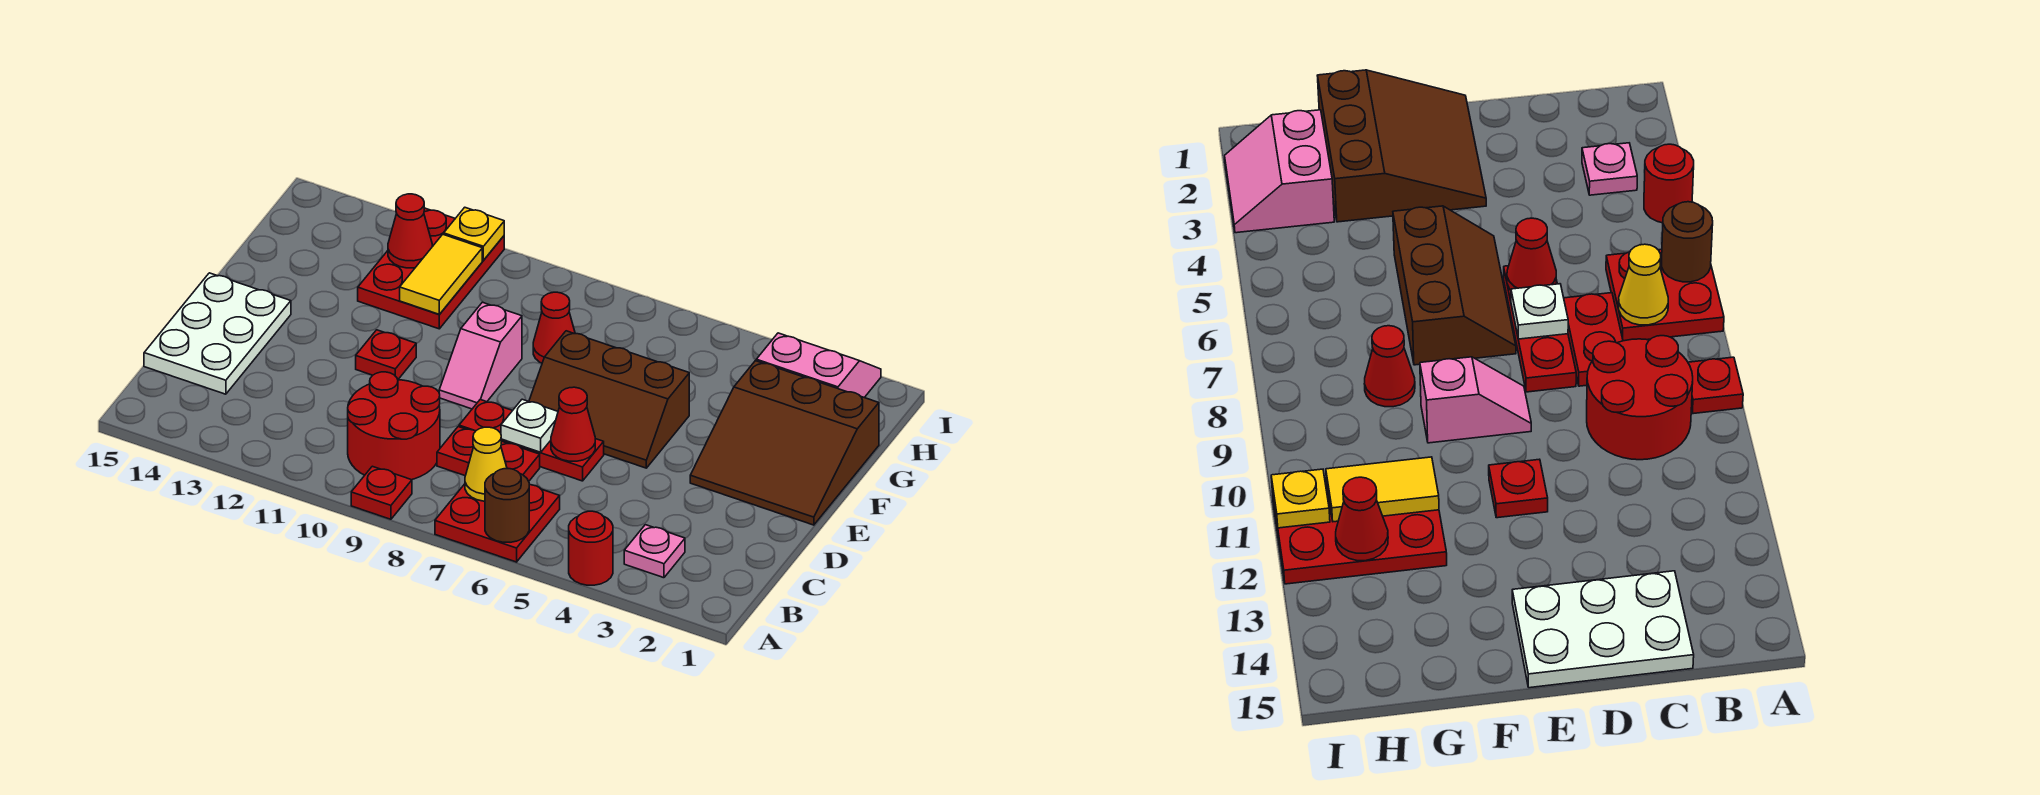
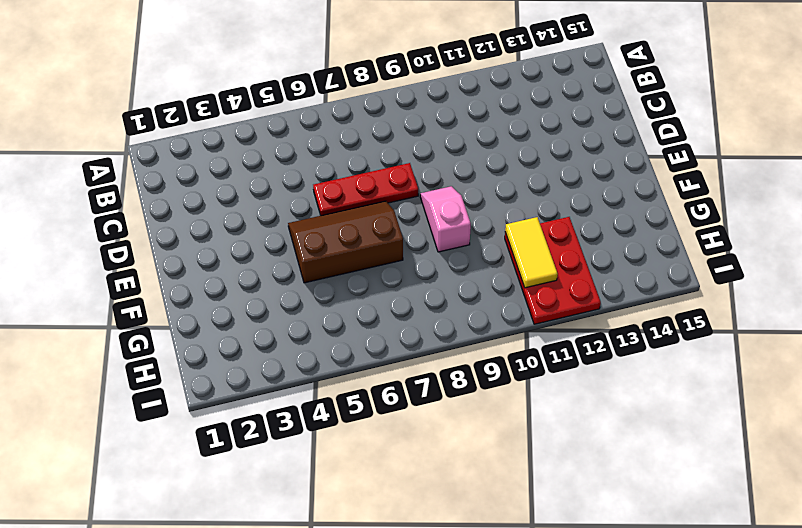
none -> red 1x1 round brick [569,511,613,585]
none -> red 2x2 plate [435,484,560,562]
none -> red 1x1 plate [351,466,412,519]

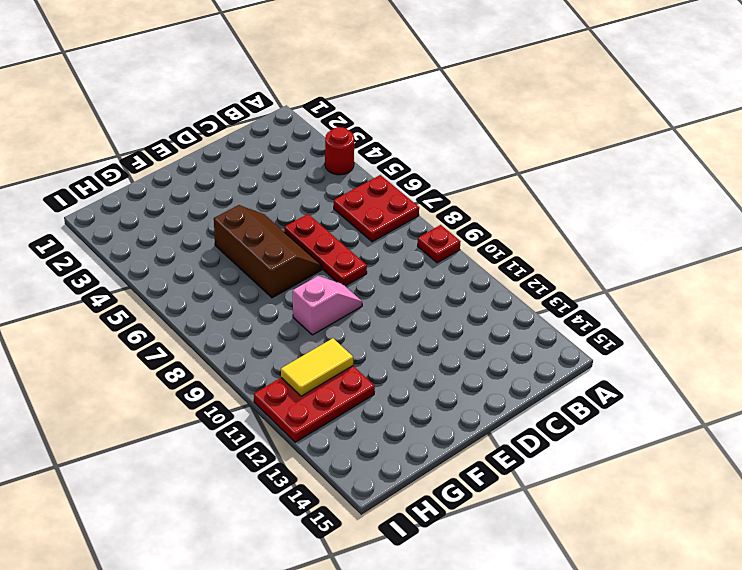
none -> pink 1x1 plate [624,525,685,578]
none -> red 2x2 round brick [348,372,440,480]
none -> red 1x2 plate [437,427,540,481]

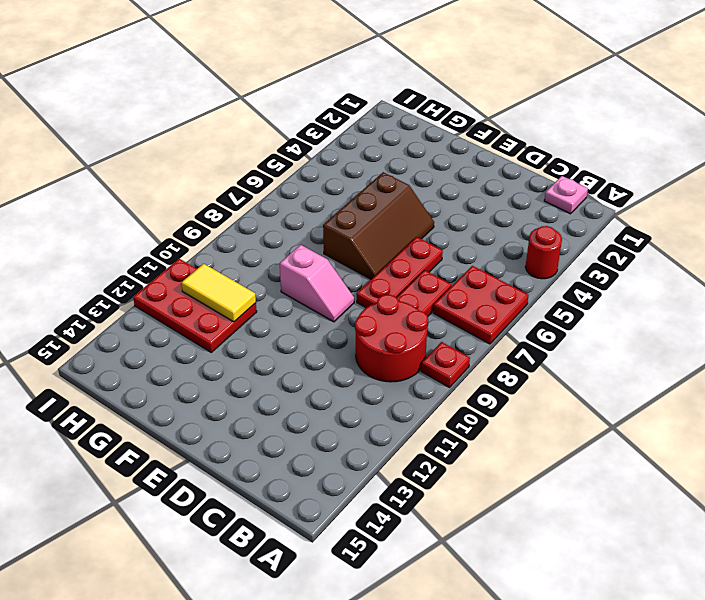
pink 1x1 plate [544,176,588,214] -> pink 1x1 plate moved to [624,525,685,578]
none -> white 2x3 plate [144,273,291,394]
none -> brown 3x3 slope [690,361,879,525]
none -> red 1x1 plate [356,330,416,379]

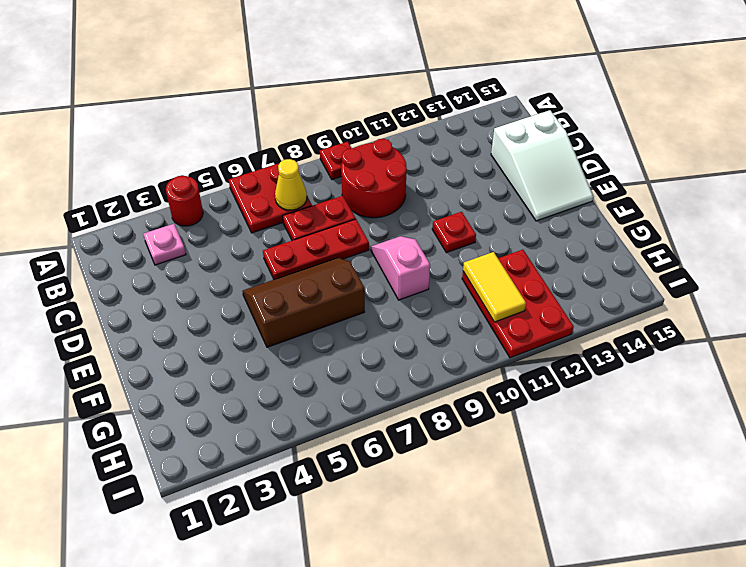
white 2x3 slope [491,110,593,221] -> white 2x3 plate [144,273,291,394]
none -> brown 3x3 slope [690,361,879,525]
none -> red 1x1 cone [533,292,575,363]
none -> pink 2x2 slope [756,333,881,398]

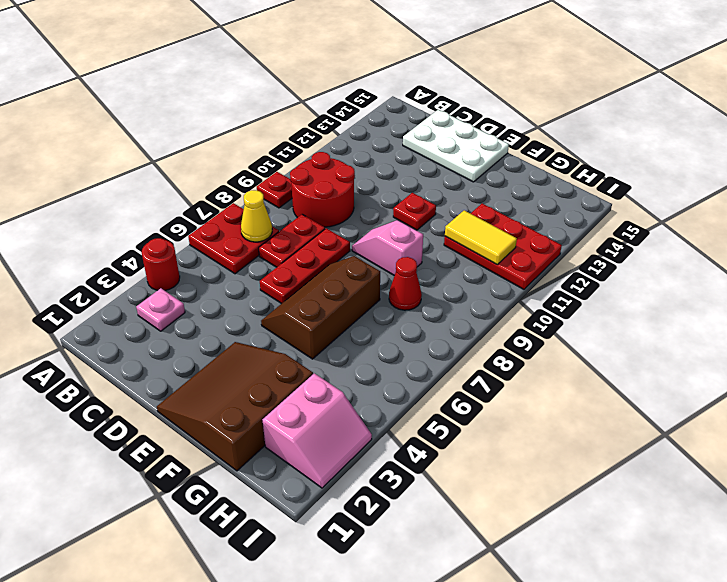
none -> brown 1x1 round brick [485,469,529,542]
none -> red 1x1 cone [551,387,595,461]
none -> white 1x1 plate [501,399,558,452]

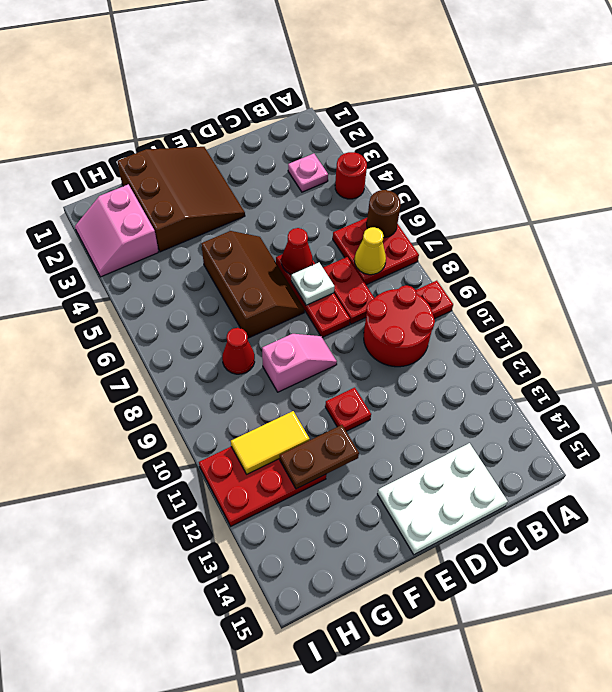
brown 1x2 plate [280,425,359,489] -> none
none -> red 1x1 cone [388,194,432,268]
none -> yellow 1x1 plate [444,207,504,260]

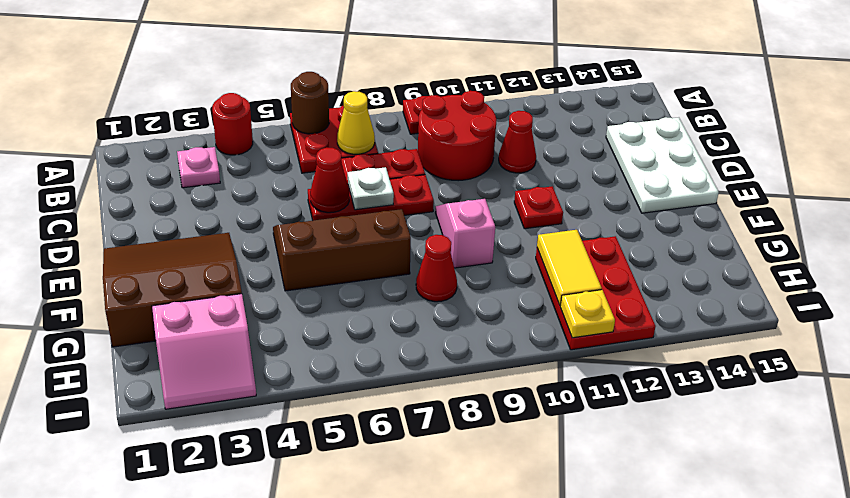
red 1x1 cone [499,111,536,173] -> red 1x1 cone moved to [388,194,432,268]

